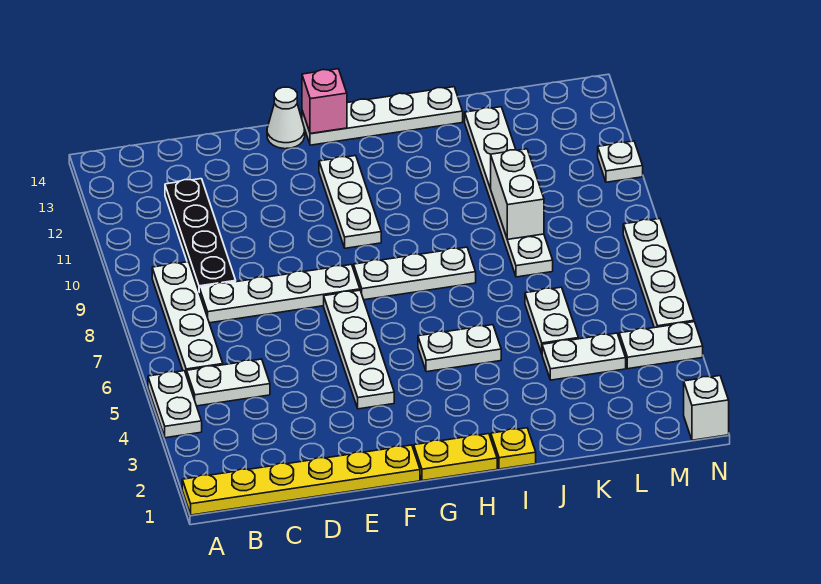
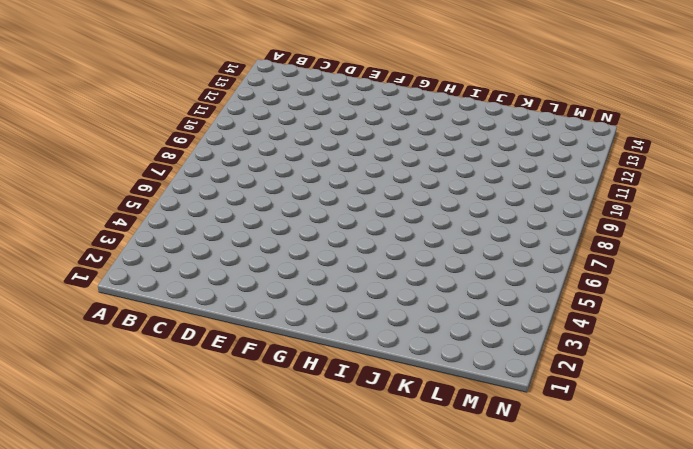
none -> yellow 1x6 plate [182,445,420,515]
none -> white 1x2 plate [148,371,202,438]
none -> white 1x2 plate [187,359,270,406]

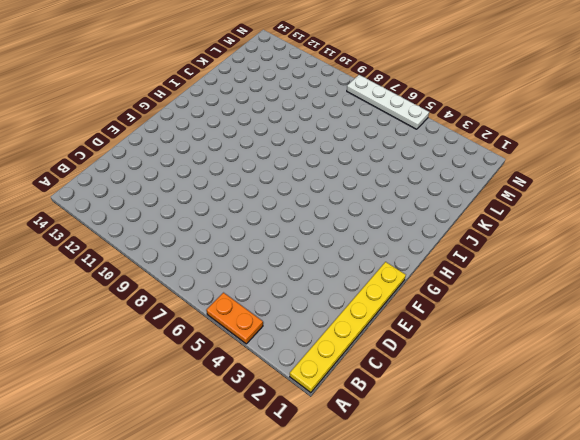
orange 1x2 plate [206,293,263,344] -> white 1x2 plate [148,371,202,438]
none -> white 1x2 plate [187,359,270,406]
none -> white 1x4 plate [152,262,223,376]
none -> white 1x4 plate [199,265,360,323]

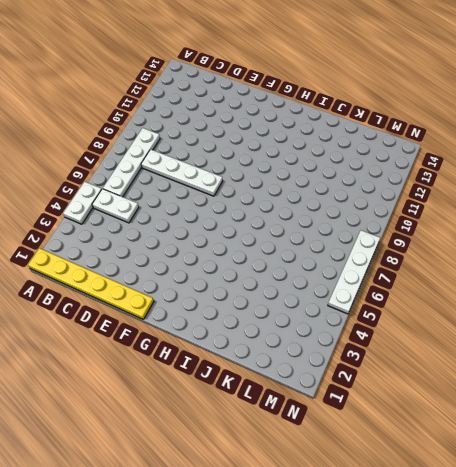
none -> black 1x4 plate [165,179,236,291]
none -> white 1x4 plate [324,290,394,409]
none -> white 1x1 cone [267,87,305,149]

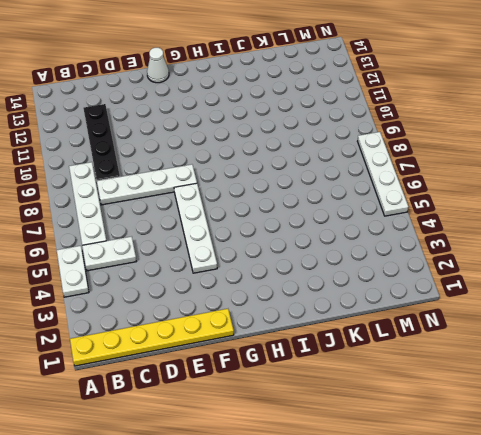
none -> yellow 1x2 plate [414,434,497,481]
none -> white 1x3 plate [354,247,476,300]
none -> white 1x3 plate [319,156,381,248]

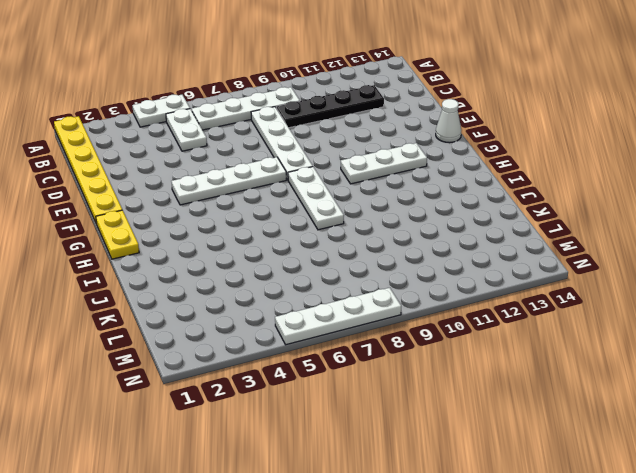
none -> white 1x4 plate [302,87,463,145]
none -> white 1x2 plate [418,325,501,372]
none -> yellow 1x1 plate [491,428,536,469]

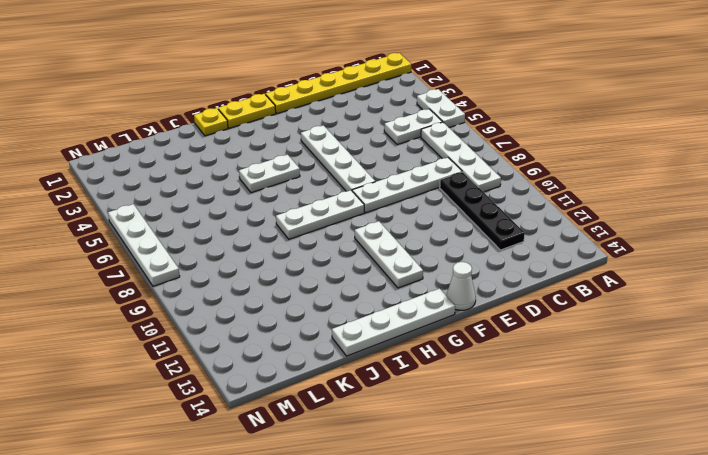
none -> white 1x2 plate [542,333,626,380]
none -> white 1x2 plate [525,287,578,353]
none -> white 1x6 plate [465,107,553,277]

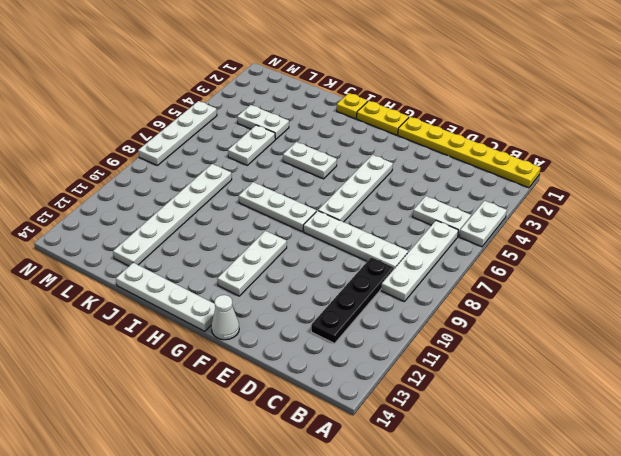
none -> white 1x2 plate [619,322,703,369]
none -> white 1x1 brick [684,376,729,440]
none -> white 1x1 plate [598,141,643,182]

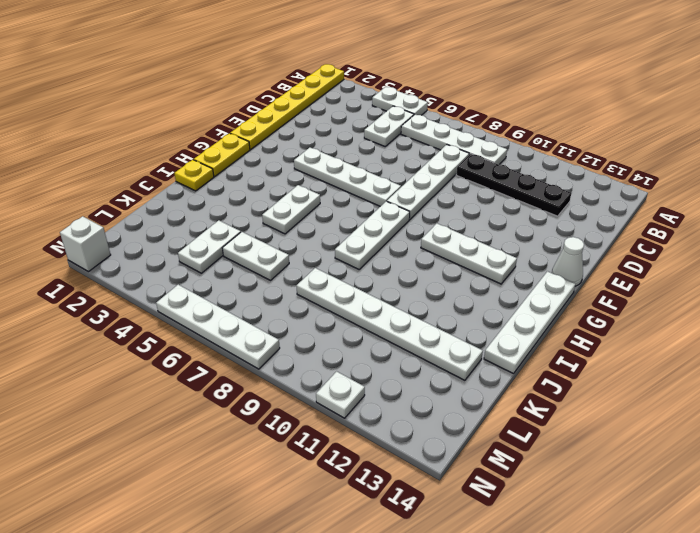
none -> white 1x2 plate [619,322,703,369]
none -> pink 1x1 brick [302,69,347,134]
none -> white 1x2 brick [491,149,544,239]

